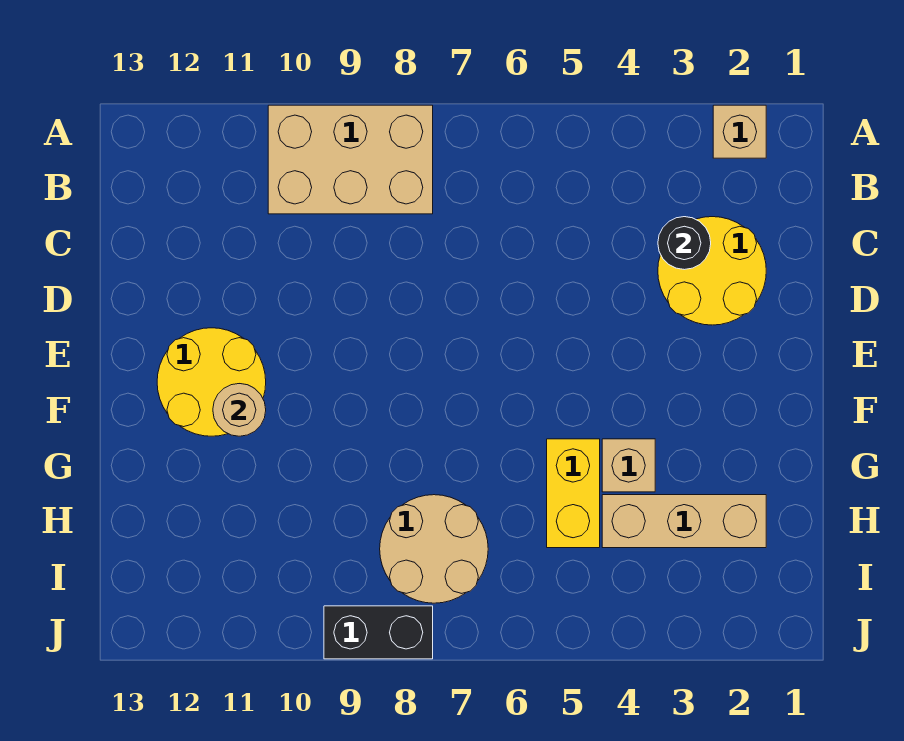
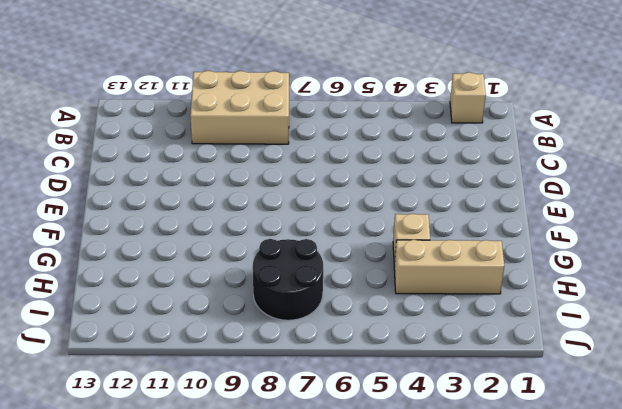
black 2x2 round brick [253,239,323,320] -> tan 2x2 round brick [380,495,488,603]
none -> yellow 2x2 round brick [658,217,766,325]
none -> yellow 2x2 round brick [157,328,266,436]

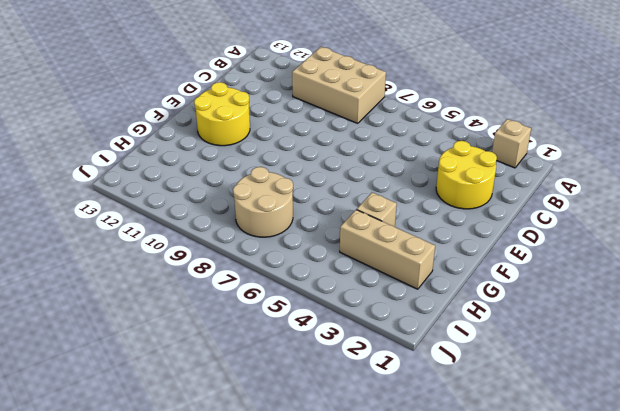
none -> yellow 1x2 brick [547,439,600,548]
none -> black 1x2 brick [324,606,433,659]

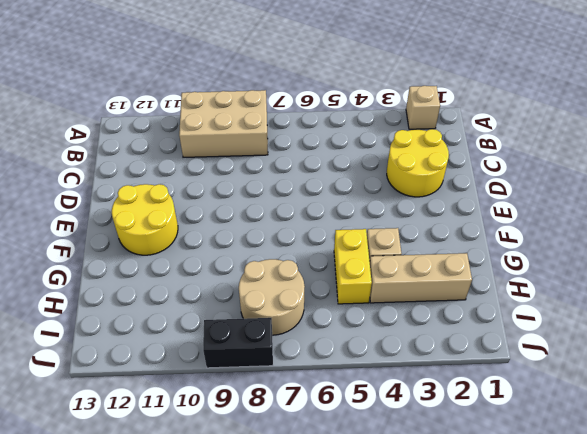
none -> black 1x1 round brick [658,217,711,270]
none -> tan 1x1 round brick [213,384,266,436]

